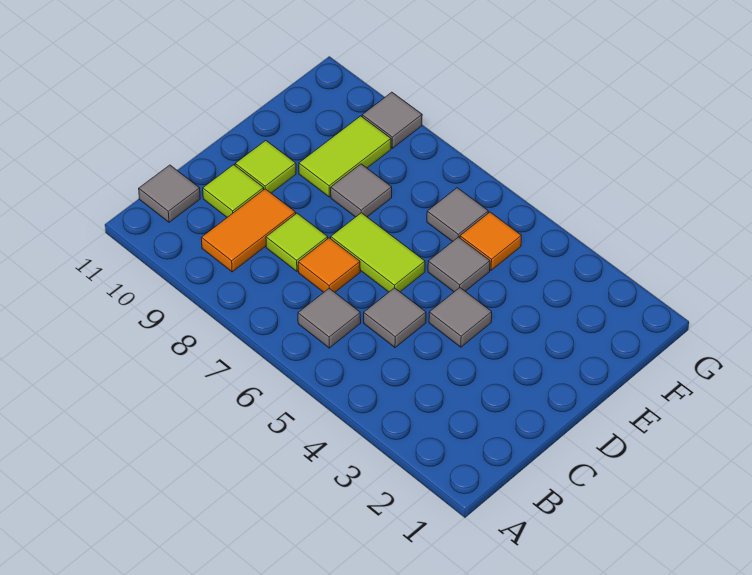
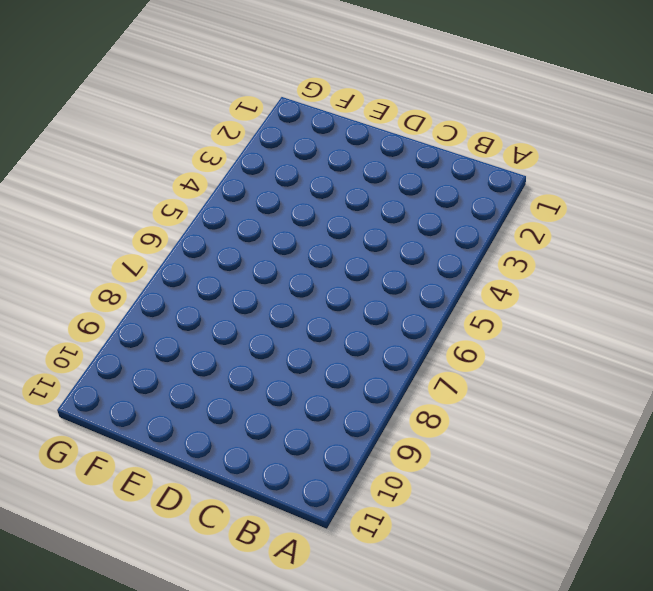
none -> grey 1x1 tile [298,288,361,348]
none -> orange 1x2 tile [201,189,296,272]
none -> grey 1x1 tile [139,165,200,222]

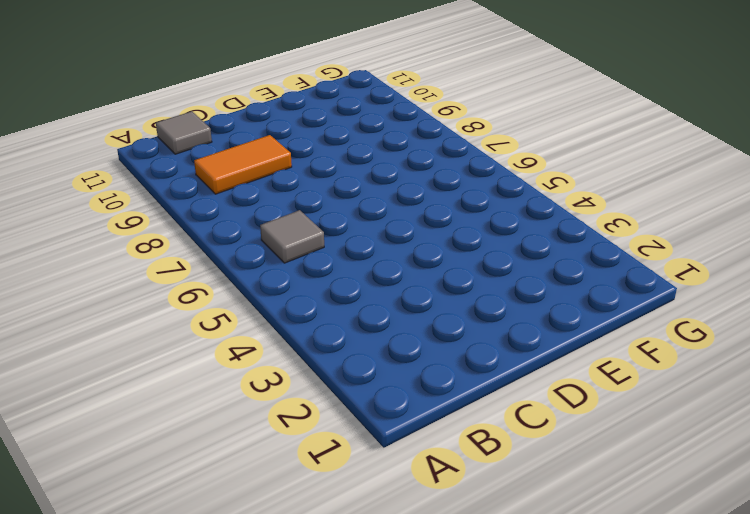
none -> grey 1x1 tile [364,288,426,348]
none -> orange 1x1 tile [298,238,360,292]
none -> lime 1x1 tile [266,213,328,271]

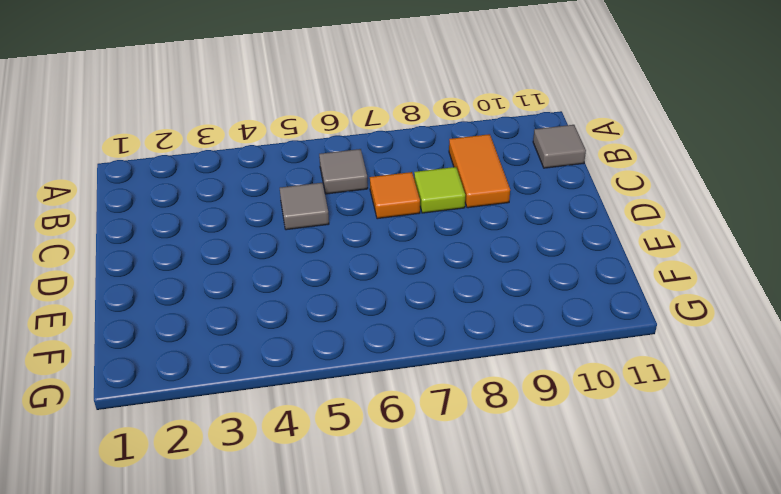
none -> lime 1x1 tile [203,165,264,217]
none -> grey 1x1 tile [429,288,492,347]
none -> lime 1x2 tile [331,213,425,292]

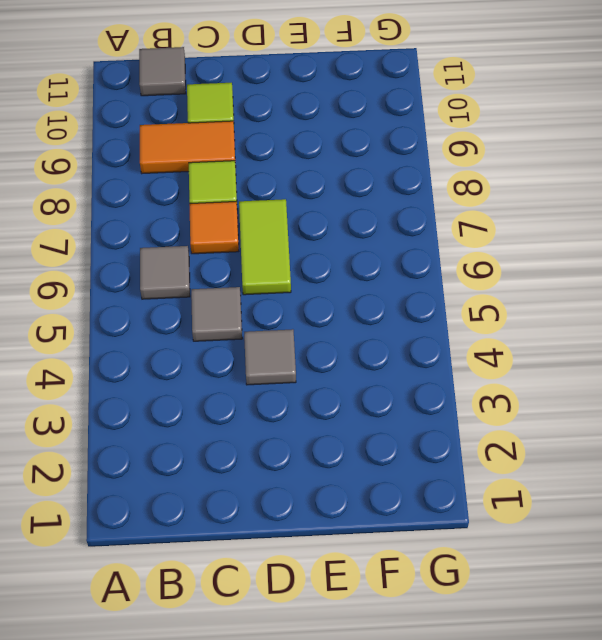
none -> lime 1x1 tile [235,140,296,193]
none -> grey 1x1 tile [428,237,490,292]
none -> grey 1x1 tile [331,164,392,217]

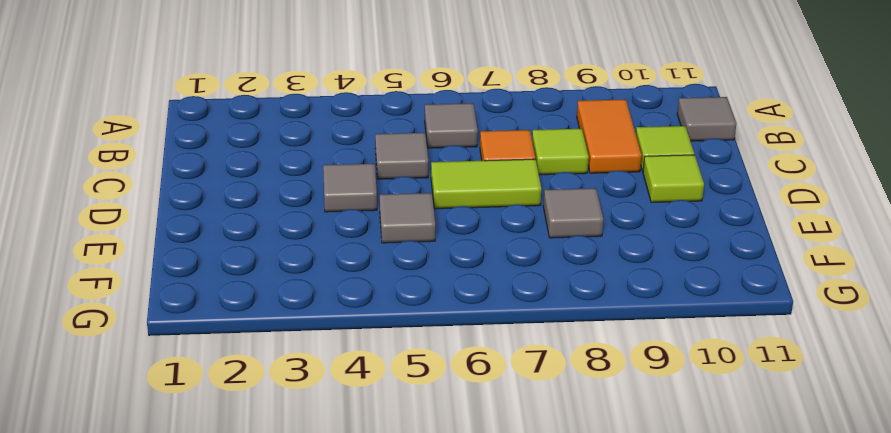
none -> lime 1x2 tile [299,116,391,197]
none -> orange 1x1 tile [460,212,522,270]
none -> grey 1x1 tile [427,188,488,242]

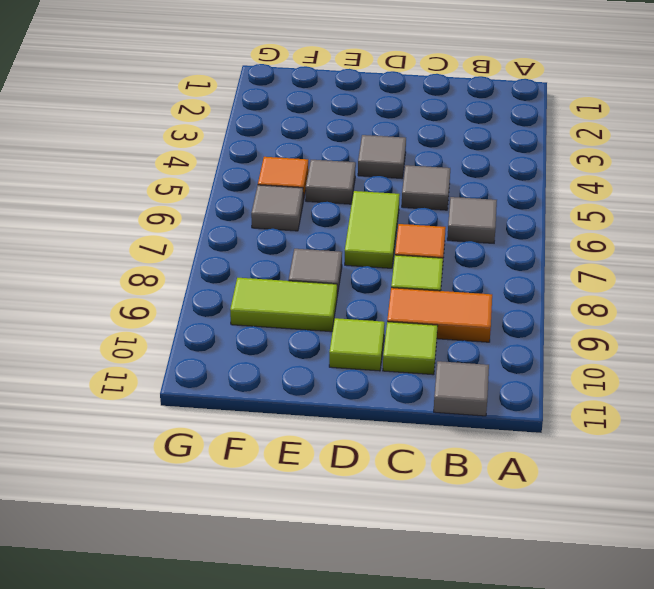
none -> grey 1x1 tile [362,92,422,148]

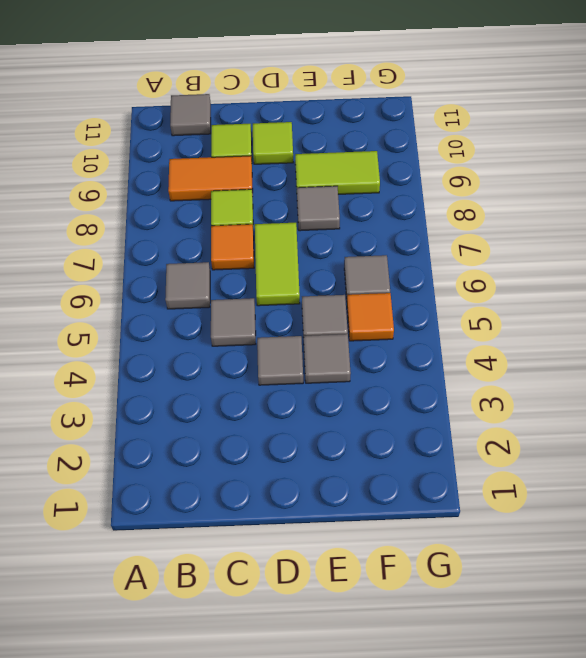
grey 1x1 tile [304,334,351,383] -> grey 1x1 tile moved to [362,92,422,148]

